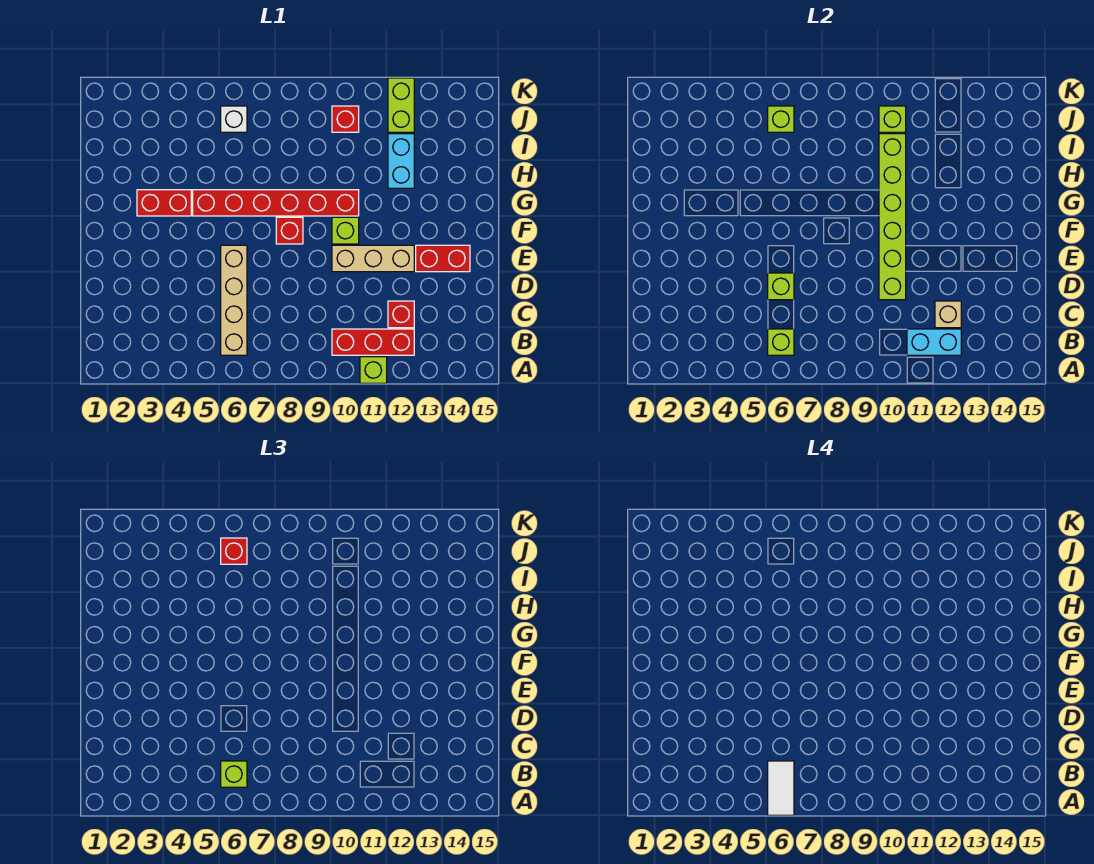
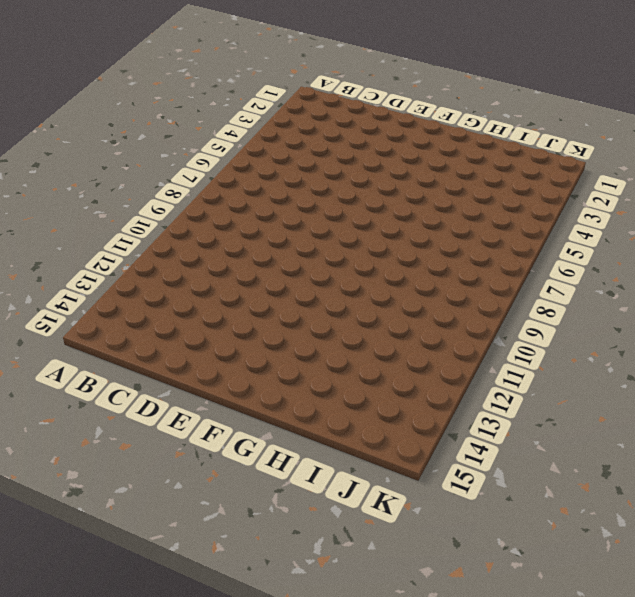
none -> lime 1x1 brick [360,357,387,383]
none -> tan 1x4 brick [221,245,247,355]
none -> red 1x3 brick [332,329,414,355]

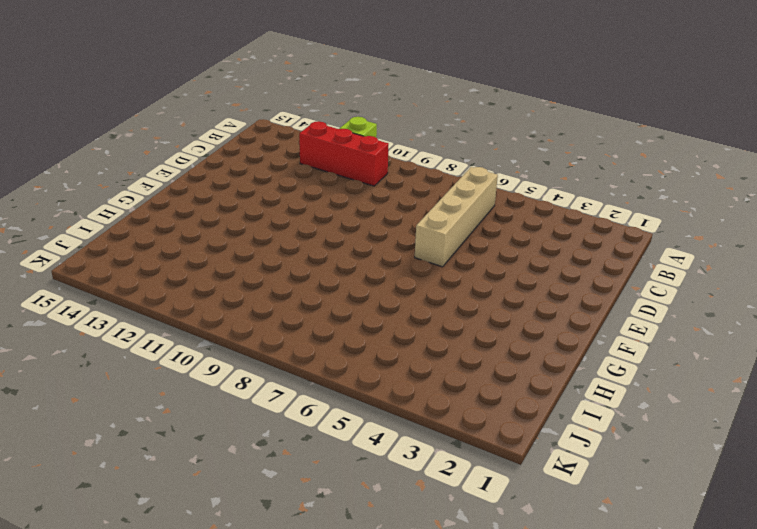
none -> red 1x1 brick [388,301,414,328]
none -> tan 1x3 brick [332,245,414,272]
none -> red 1x2 brick [416,245,470,272]

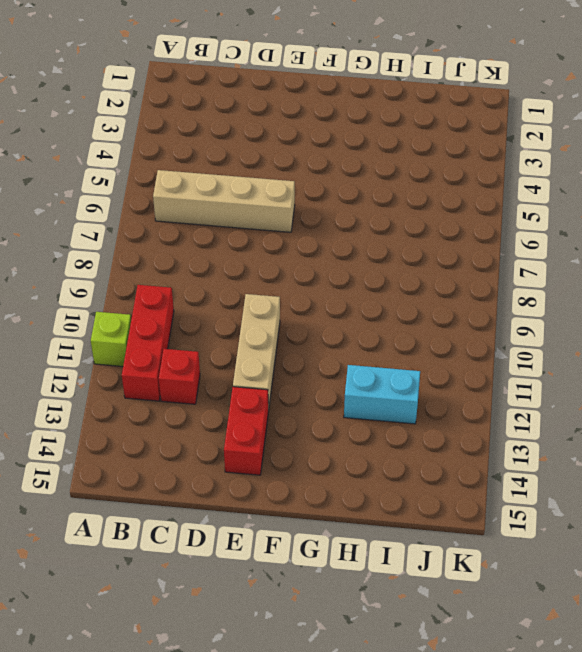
none -> red 1x1 brick [276,217,303,244]
none -> lime 1x1 brick [332,217,359,244]
none -> red 1x2 brick [137,190,191,216]

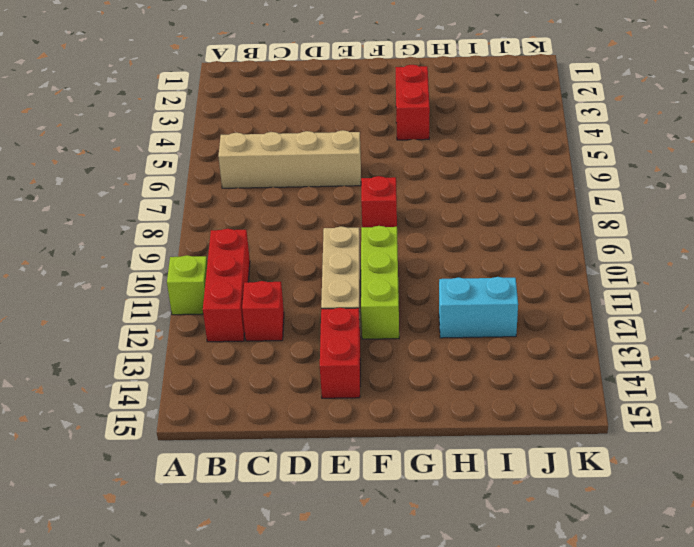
lime 1x3 brick [361,226,399,339] -> lime 1x1 brick [332,217,359,244]
none -> red 1x6 brick [193,190,359,216]
none -> white 1x1 brick [221,106,247,132]
none -> red 1x1 brick [332,106,359,132]

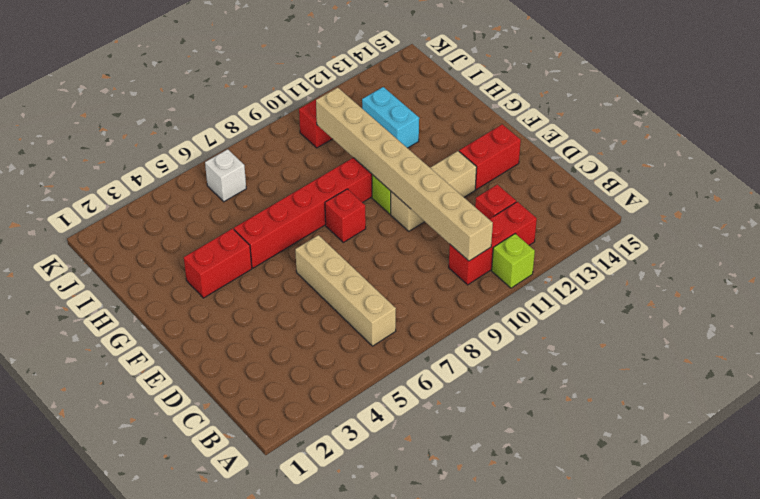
tan 1x8 brick [316,88,493,261] -> lime 1x6 brick [879,134,906,300]
none -> lime 1x2 brick [388,78,414,132]
none -> lime 1x1 brick [768,329,794,355]
none -> cyan 1x2 brick [907,329,961,355]

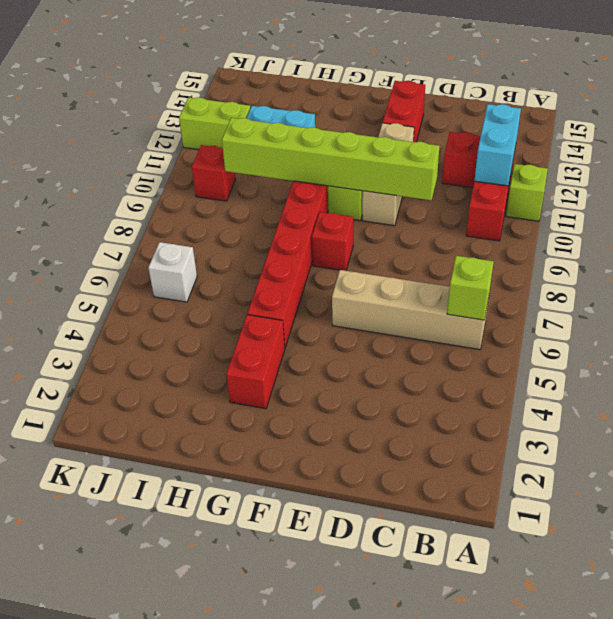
none -> tan 1x1 brick [935,301,961,328]
none -> lime 1x1 brick [768,273,794,300]
none -> lime 1x1 brick [768,106,794,132]

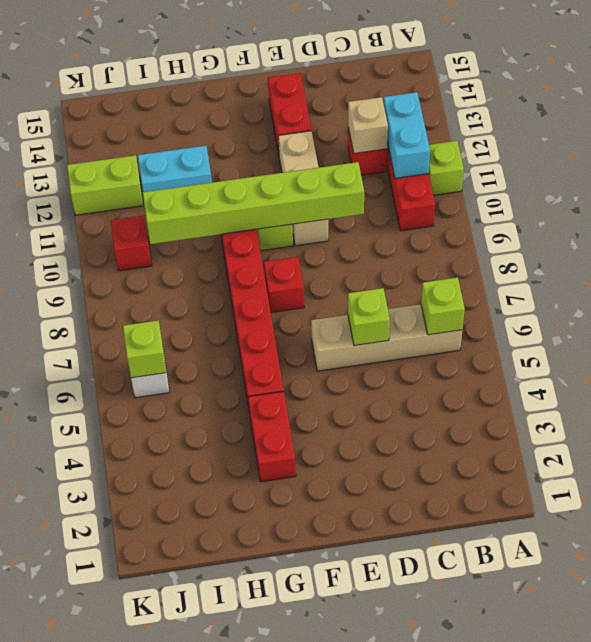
none -> lime 1x1 brick [879,106,906,132]
none -> lime 1x1 brick [221,761,247,787]
none -> red 1x1 brick [221,538,247,564]

